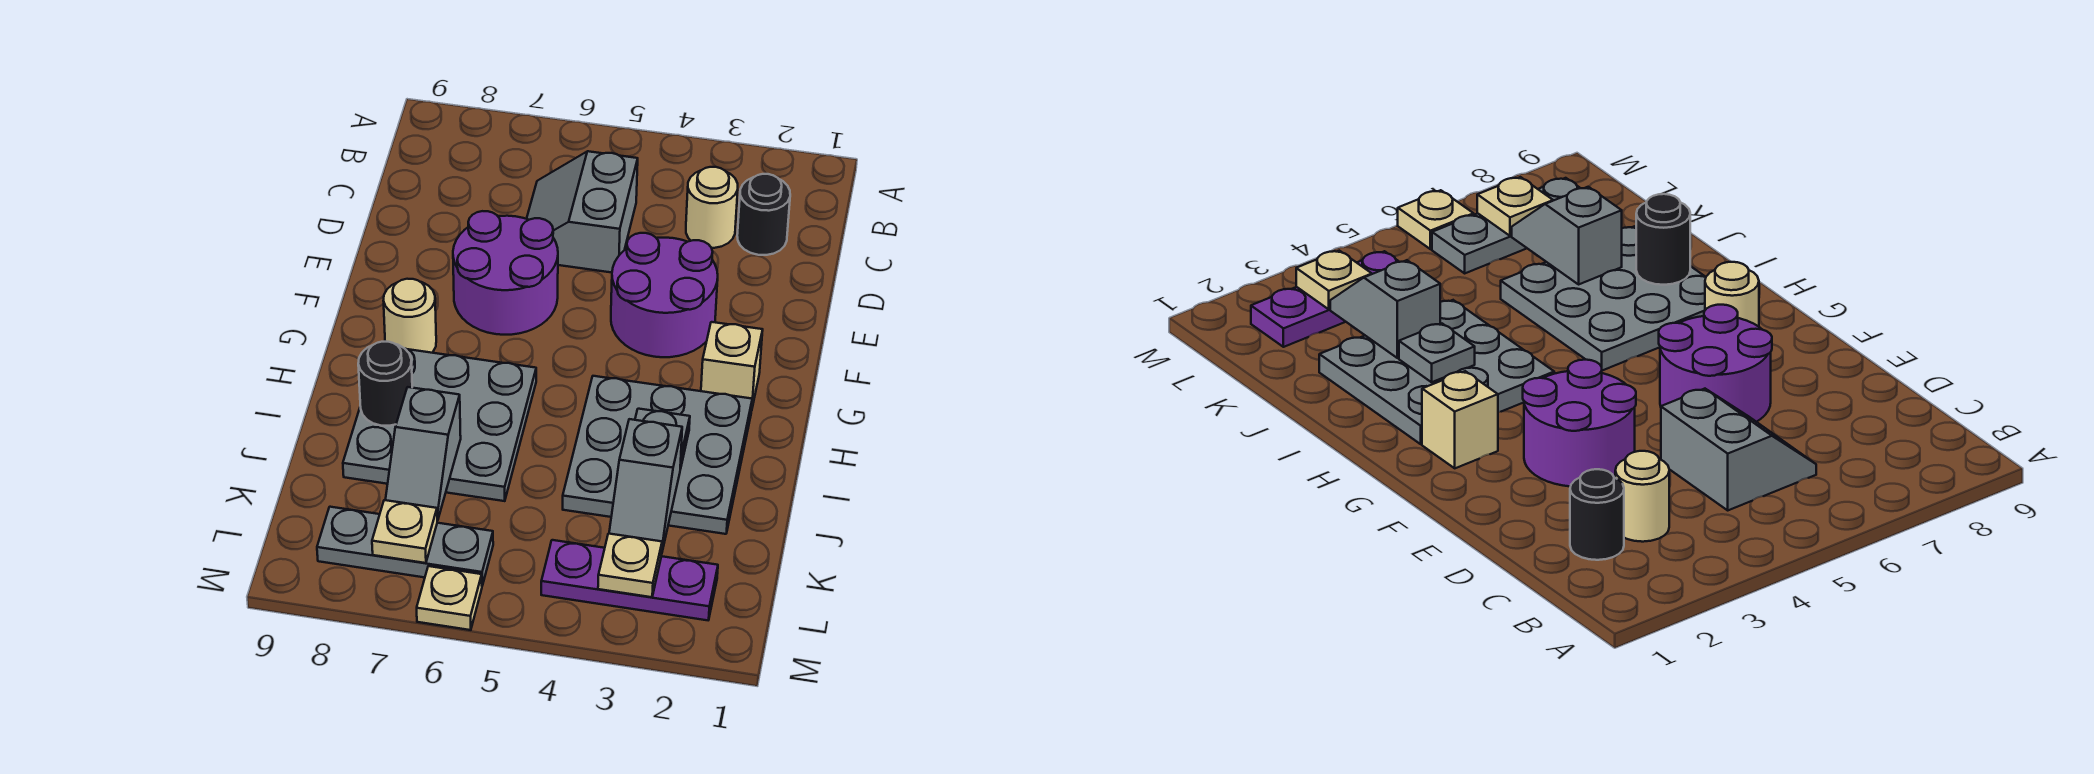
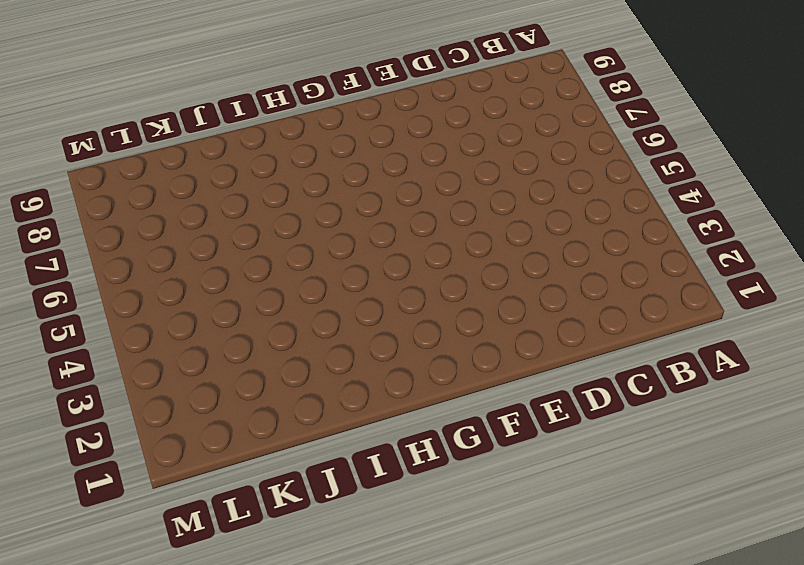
none -> black 1x1 round brick [737,174,790,255]
none -> tan 1x1 round brick [686,167,738,248]
none -> grey 2x2 slope [527,151,638,273]

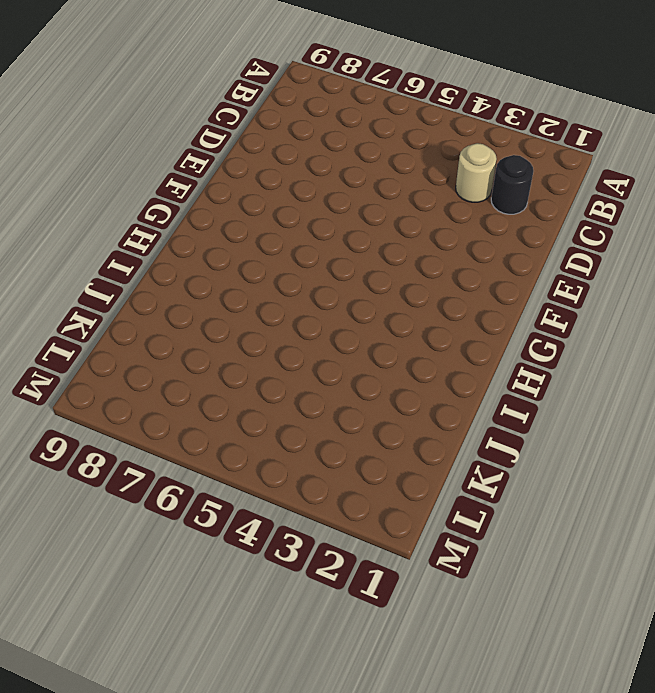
none -> grey 2x2 slope [527,151,638,273]
none -> purple 2x2 round brick [611,233,718,357]
none -> purple 2x2 round brick [453,211,558,335]

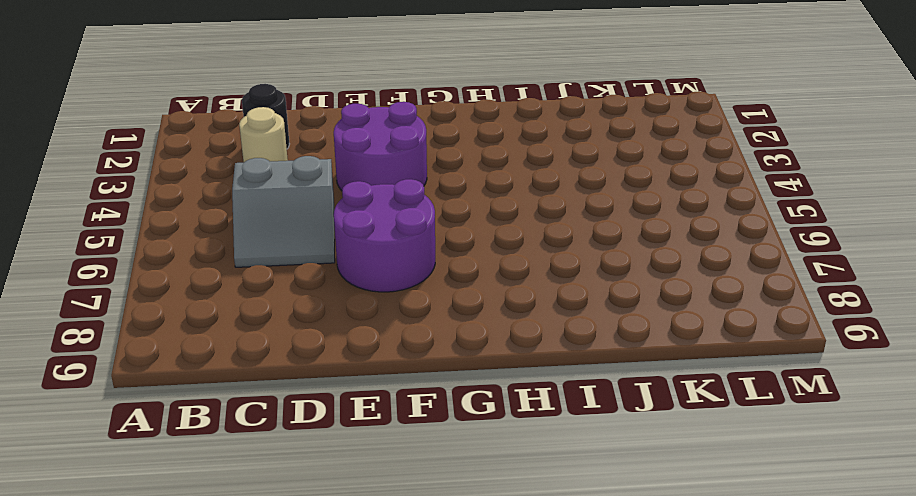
none -> tan 1x1 brick [701,322,763,407]
none -> tan 1x1 round brick [383,279,436,353]
none -> grey 3x3 plate [563,376,752,534]

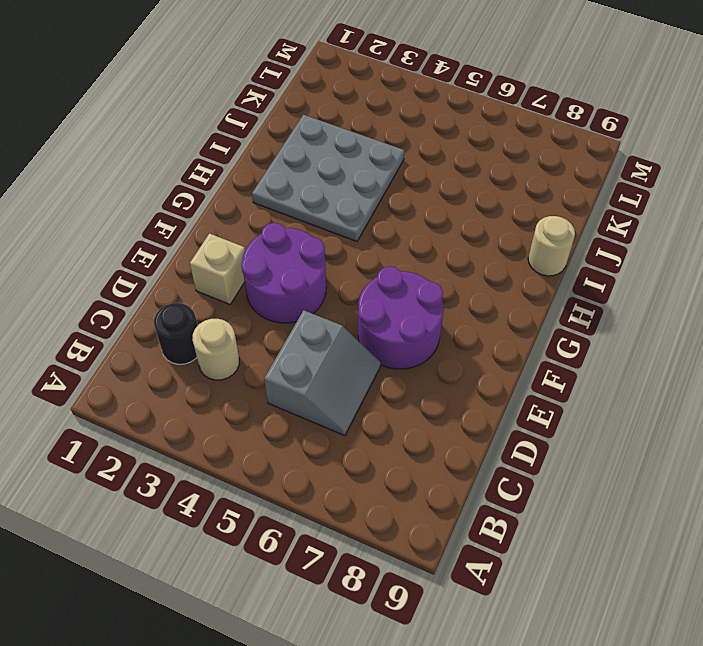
tan 1x1 brick [190,234,245,304] -> tan 1x1 brick moved to [701,322,763,407]
tan 1x1 round brick [528,216,575,276] -> tan 1x1 round brick moved to [383,279,436,353]
none -> grey 3x3 plate [343,349,536,501]
none -> purple 1x3 plate [541,540,718,620]
none -> grey 1x3 plate [317,507,493,586]

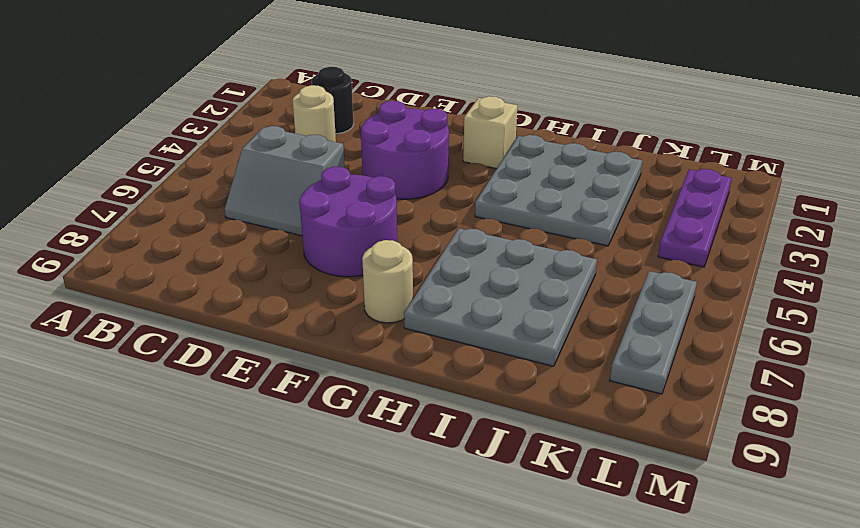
none -> tan 1x1 plate [417,566,482,630]
none -> grey 1x1 plate [635,409,690,469]
none -> black 1x1 round brick [358,342,412,426]

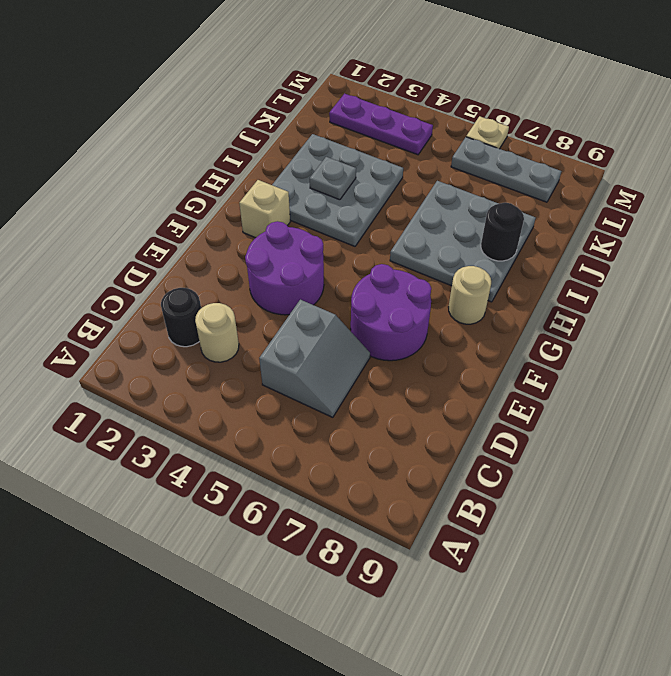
none -> grey 1x2 slope [609,419,682,551]
none -> grey 1x2 slope [385,387,461,520]
none -> tan 1x1 plate [598,534,662,597]

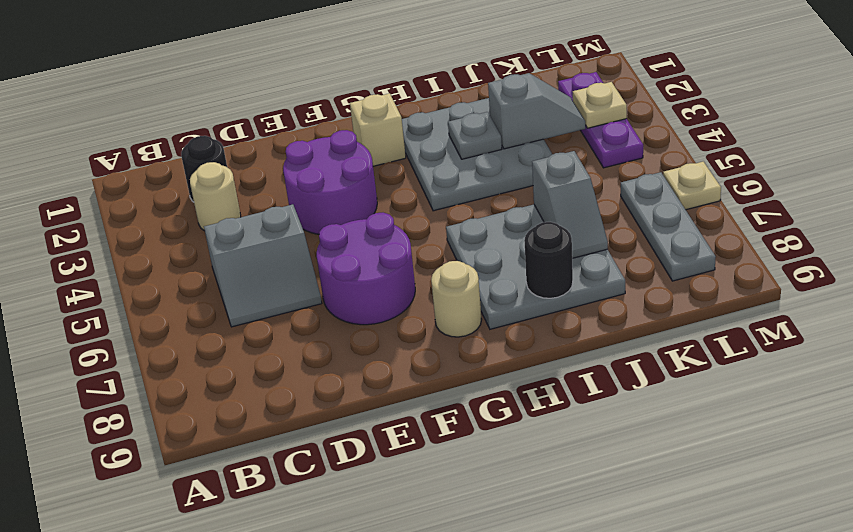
grey 1x2 slope [532,151,608,258] -> grey 1x2 slope turned to [385,387,461,520]
none -> tan 1x1 plate [372,500,437,563]

